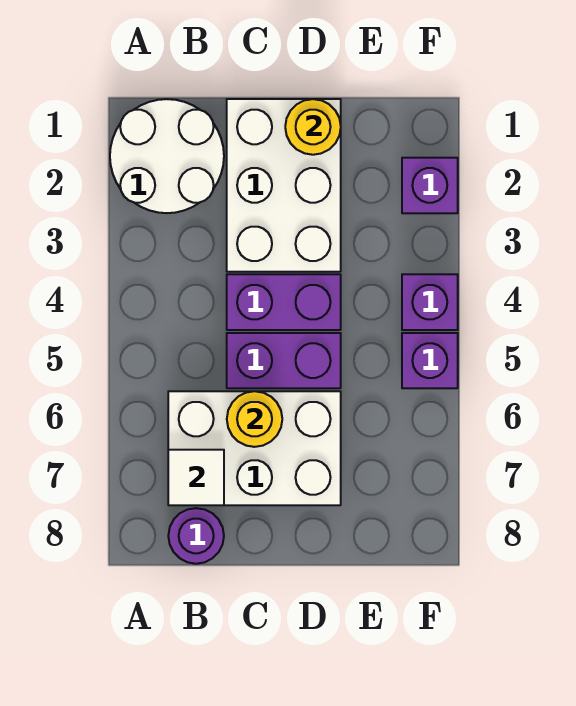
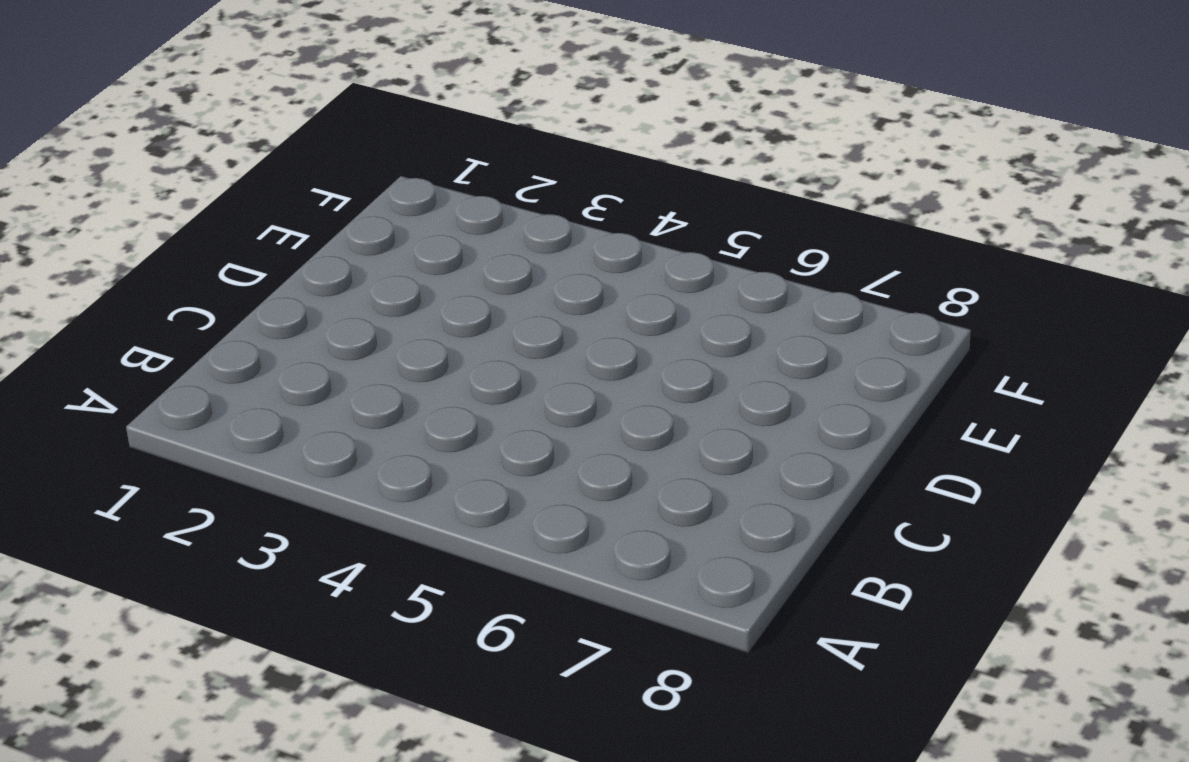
none -> white 2x2 round brick [110,99,224,213]
none -> white 2x3 brick [168,391,341,505]
none -> purple 1x1 round brick [168,508,224,564]

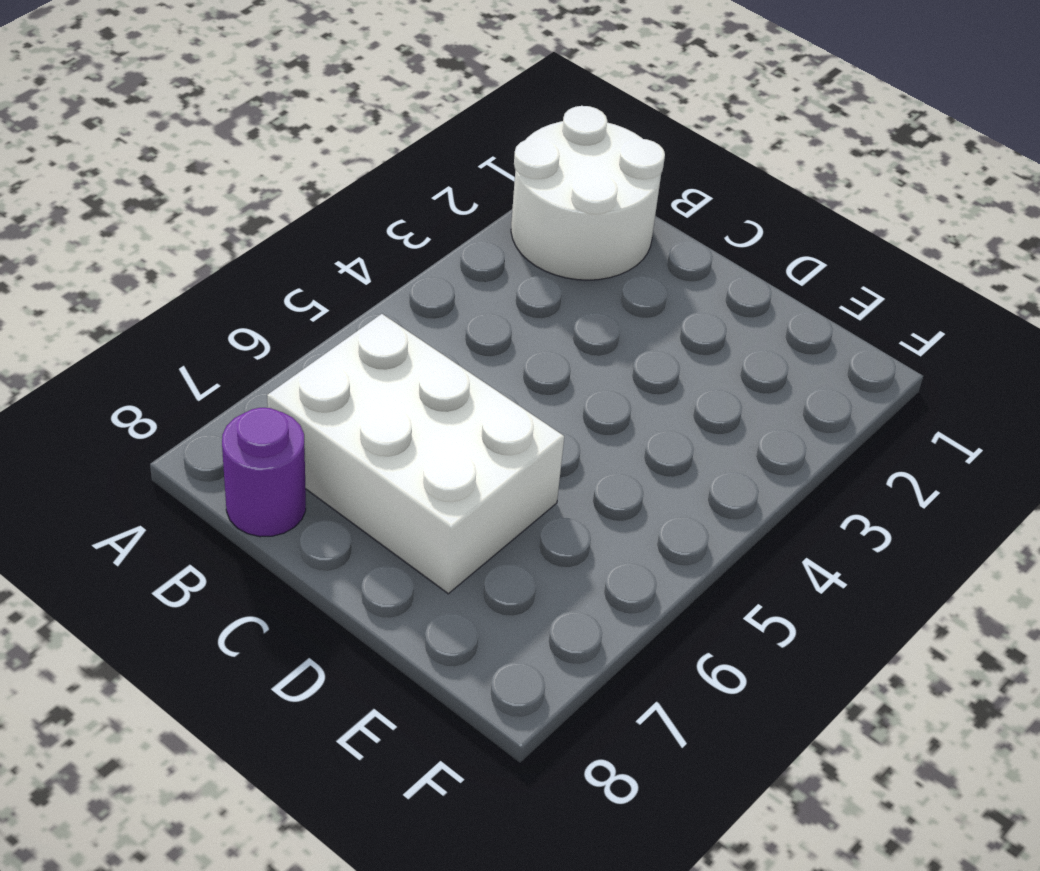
none -> white 2x3 brick [227,99,341,272]
none -> purple 1x2 brick [227,274,341,330]
none -> purple 1x2 brick [227,333,341,388]

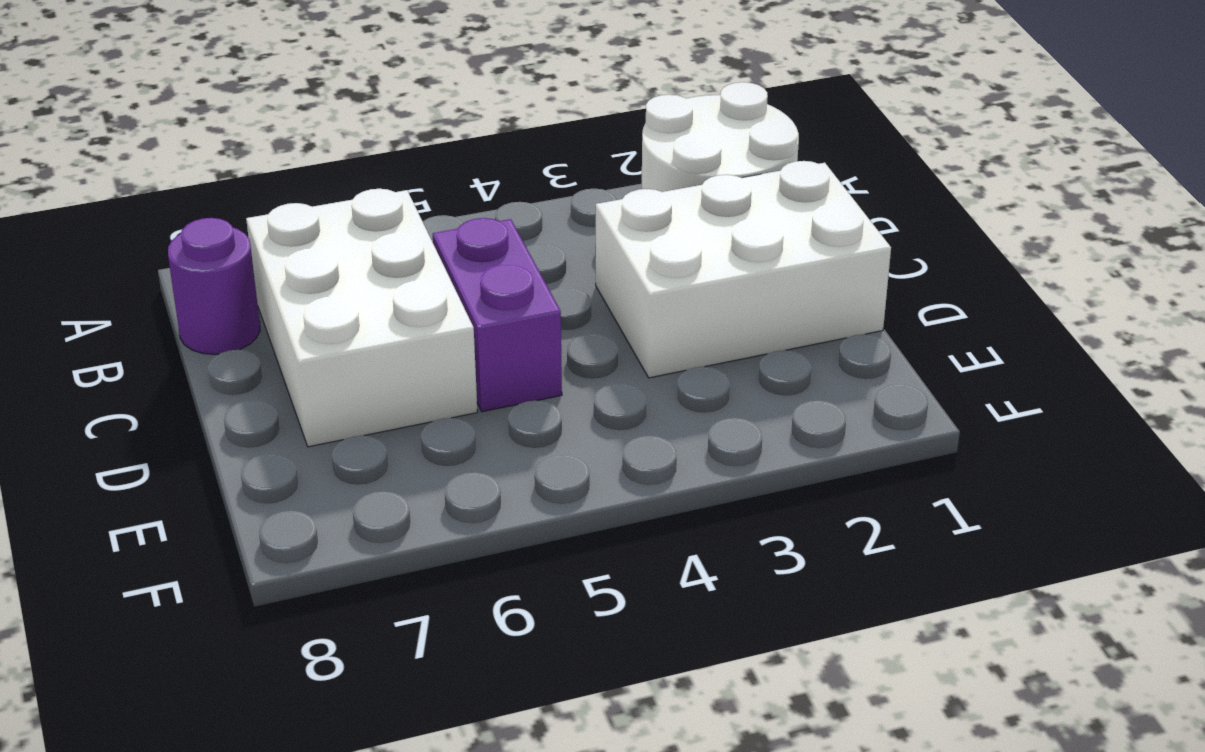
none -> purple 1x2 brick [227,274,341,330]
none -> purple 1x1 brick [402,158,458,213]
none -> purple 1x1 brick [402,274,458,330]

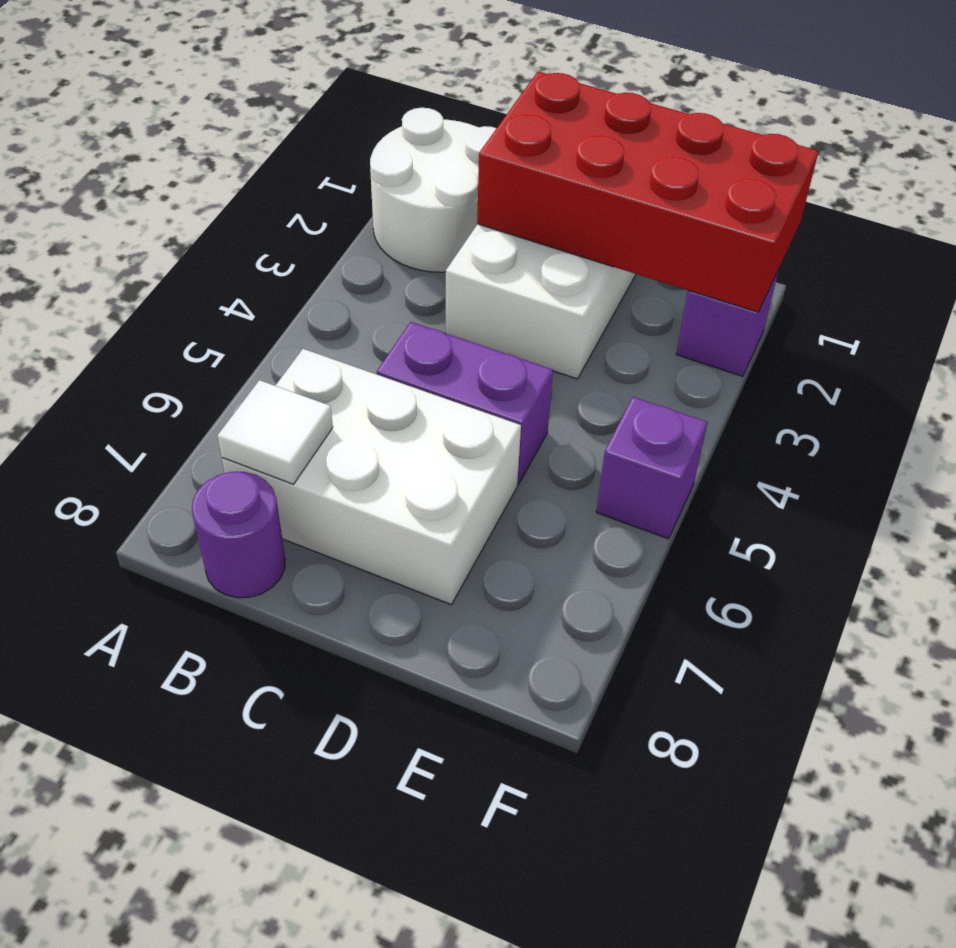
red 2x4 brick [477,72,819,312] -> yellow 1x1 round brick [285,99,341,155]
none -> purple 1x2 brick [227,274,341,330]
none -> purple 1x1 brick [402,274,458,330]
none -> yellow 1x1 round brick [227,391,282,447]

